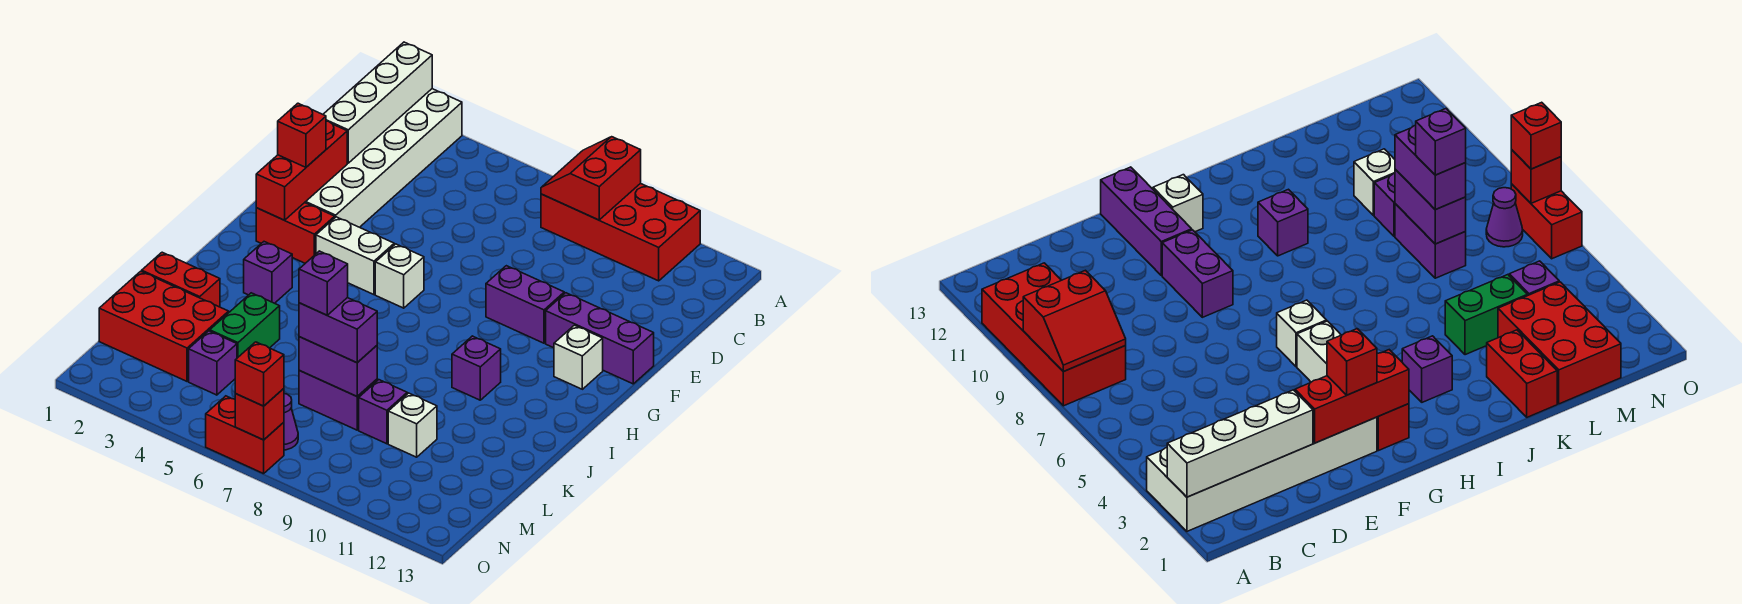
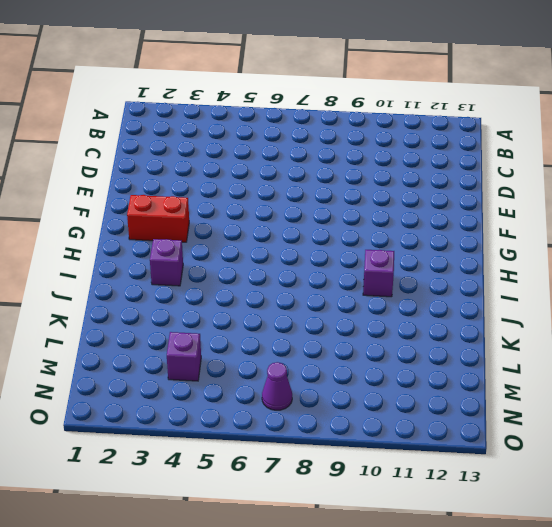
none -> white 2x6 brick [305,89,462,227]
none -> red 2x4 brick [541,183,700,281]
none -> purple 1x2 brick [486,266,564,343]

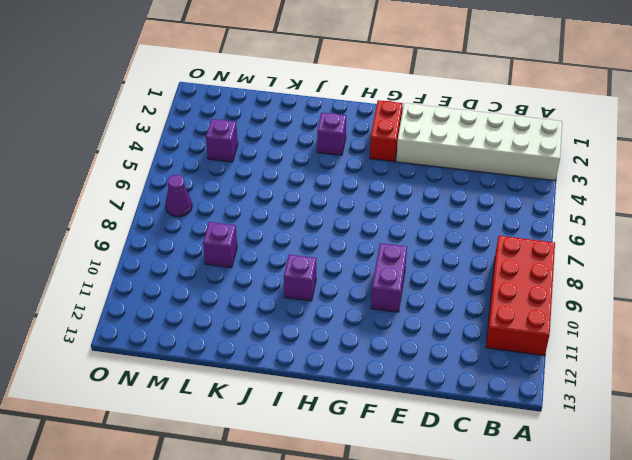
none -> purple 1x3 brick [546,293,654,384]
none -> white 1x2 brick [316,217,394,295]
none -> white 1x1 brick [375,244,424,308]

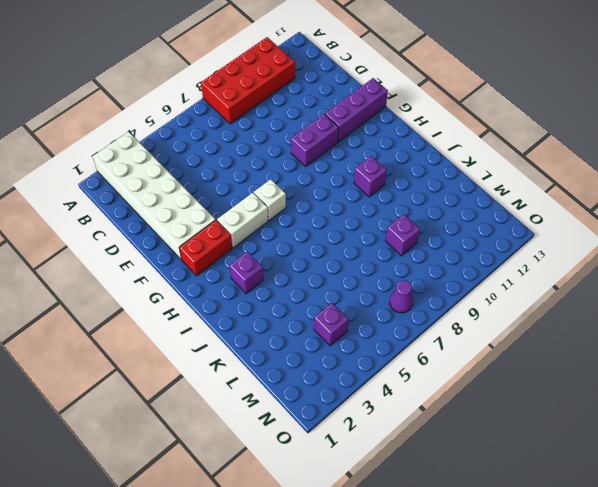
none -> white 1x1 brick [554,325,603,389]
none -> red 1x2 brick [142,252,220,307]
none -> green 1x2 brick [210,293,280,358]

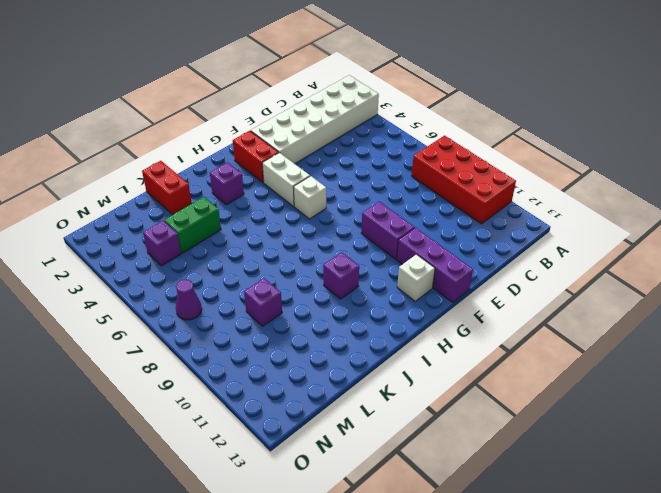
none -> red 2x3 brick [99,271,229,381]
none -> purple 1x2 brick [299,370,377,430]
none -> white 1x1 brick [388,393,437,457]

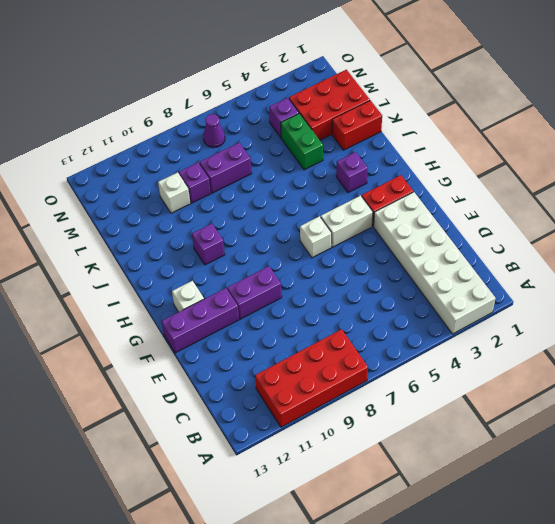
none -> red 1x2 brick [206,396,284,474]
none -> white 1x4 brick [323,42,432,163]
none -> red 2x2 slope [541,137,641,220]

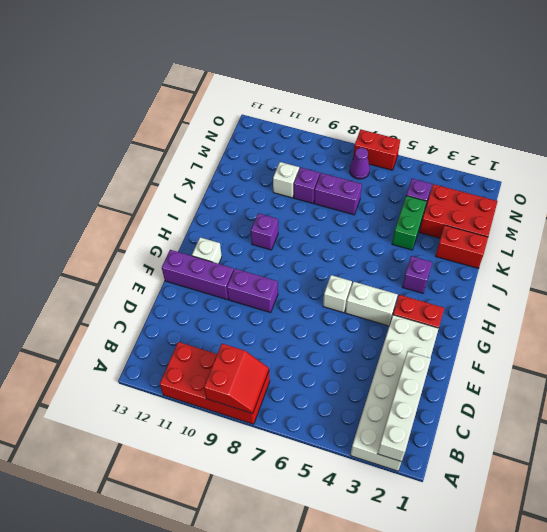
none -> red 1x3 brick [256,121,347,220]
none -> purple 1x2 brick [299,337,377,396]
none -> red 1x1 brick [235,389,284,440]

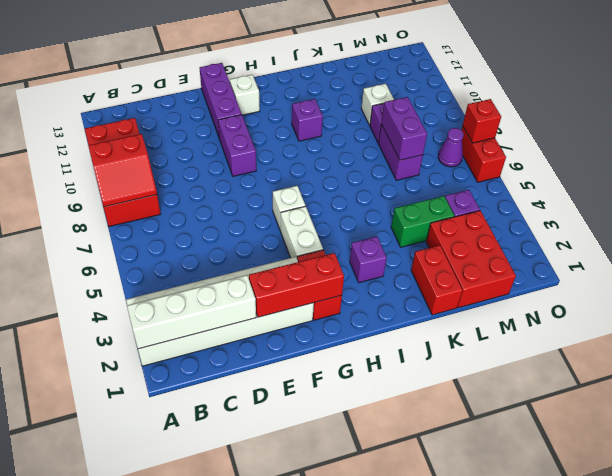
none -> red 1x1 brick [278,103,326,167]
none -> purple 1x2 brick [299,298,377,363]
none -> red 1x1 brick [235,342,284,406]

